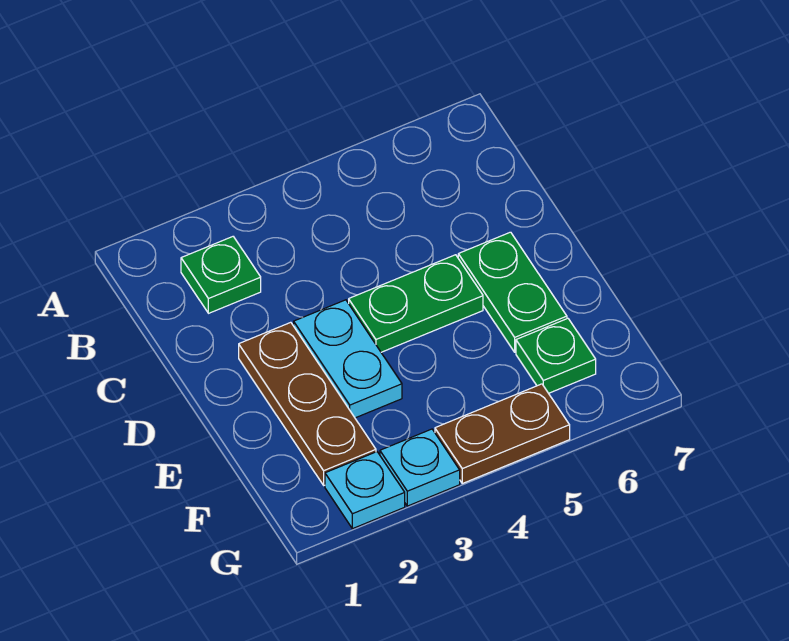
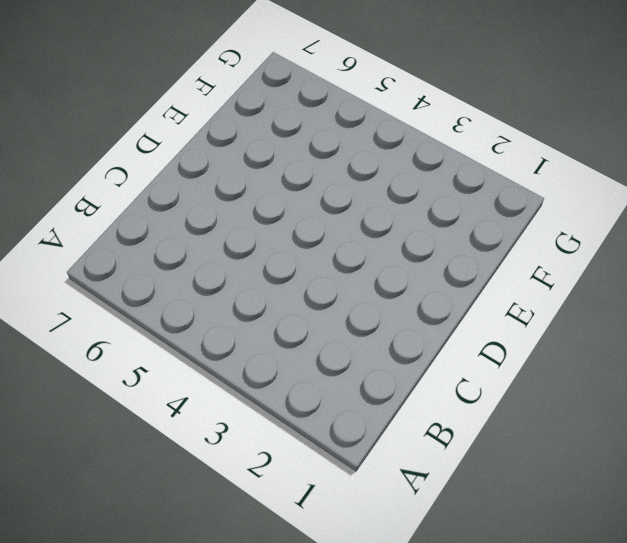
none -> green 1x1 plate [181,237,261,313]
none -> brown 1x3 plate [239,322,376,485]

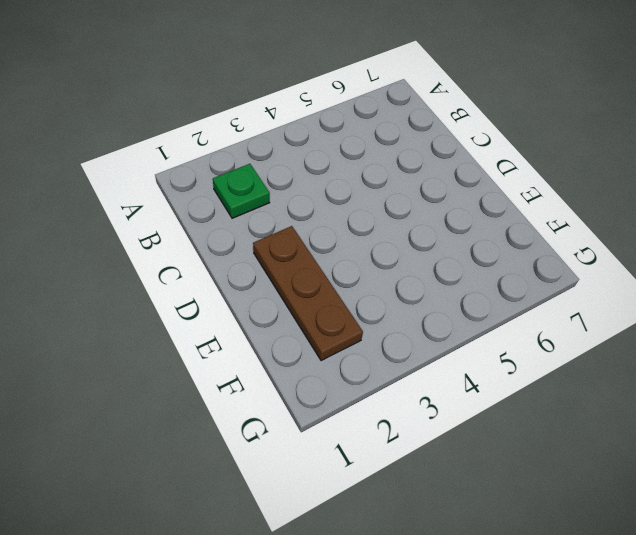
none -> cyan 1x2 plate [294,300,402,418]
none -> green 1x2 plate [349,255,483,352]

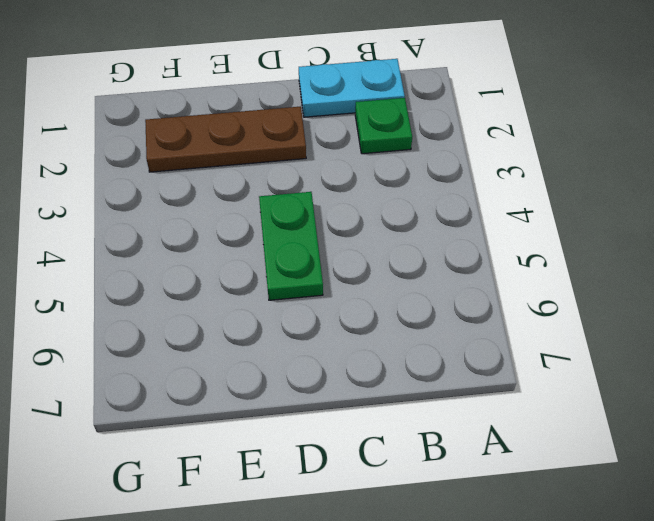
cyan 1x2 plate [299,59,405,117] -> cyan 1x2 plate moved to [294,300,402,418]
none -> green 1x2 plate [458,232,567,352]
none -> green 1x1 plate [516,318,596,393]

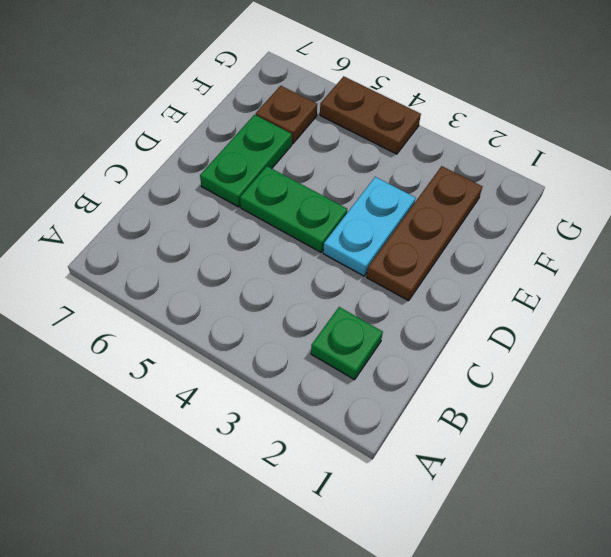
brown 1x1 plate [256,86,317,144] -> green 1x1 plate [516,318,596,393]
none -> cyan 1x1 plate [325,452,405,529]
none -> cyan 1x1 plate [380,429,460,506]

